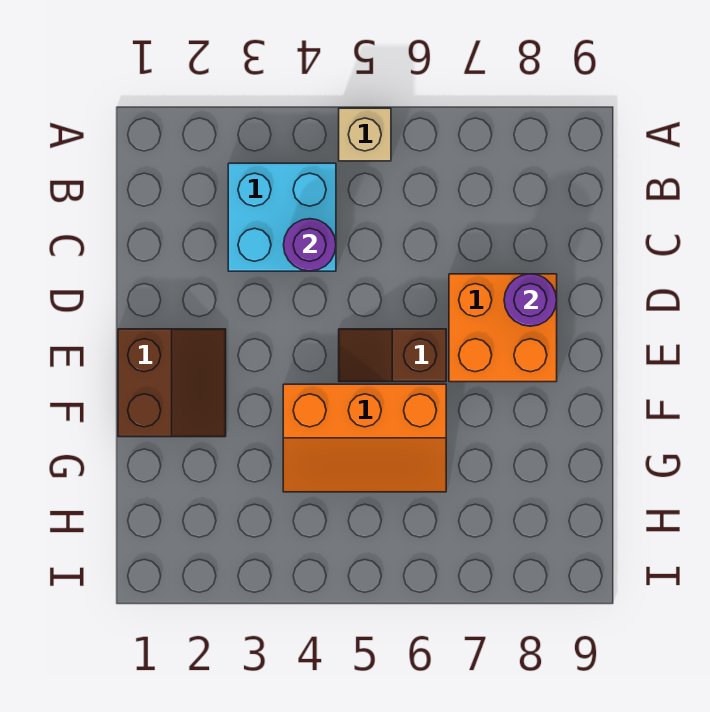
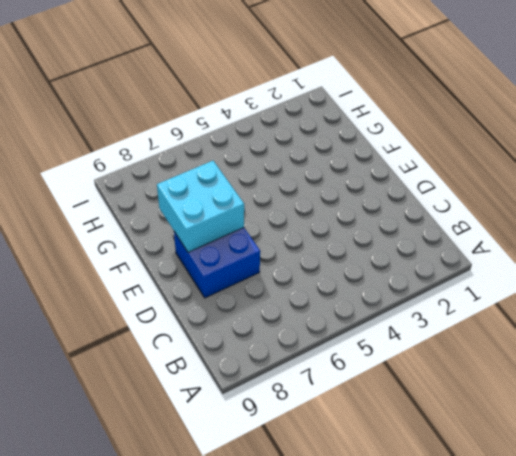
blue 2x2 brick [174,228,260,298] -> orange 2x2 brick [449,274,557,382]
cyan 2x2 brick [157,161,244,252] -> cyan 2x2 brick moved to [228,163,336,271]
none -> tan 1x1 brick [339,108,391,161]
none -> brown 2x2 slope [118,329,226,437]

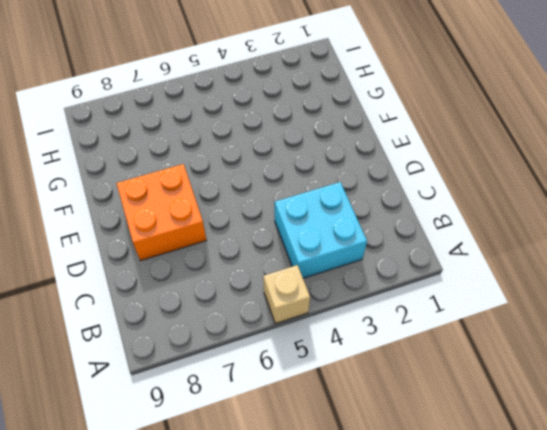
none -> brown 2x2 slope [118,329,226,437]
none -> brown 1x2 slope [339,329,446,382]

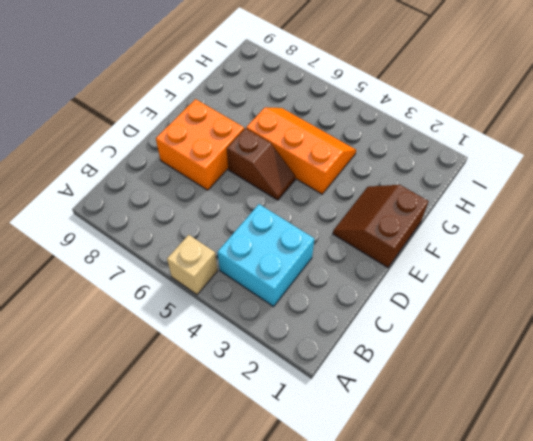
none -> purple 1x1 round brick [284,219,336,271]
none -> purple 1x1 round brick [504,274,557,326]

